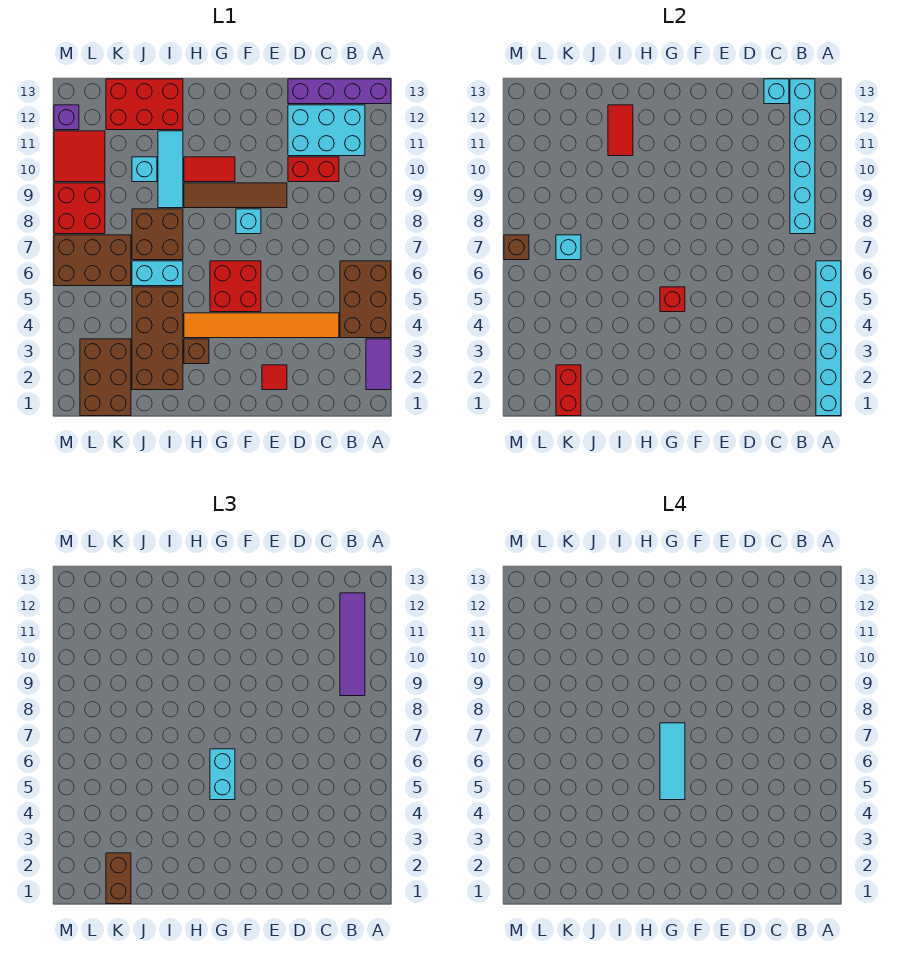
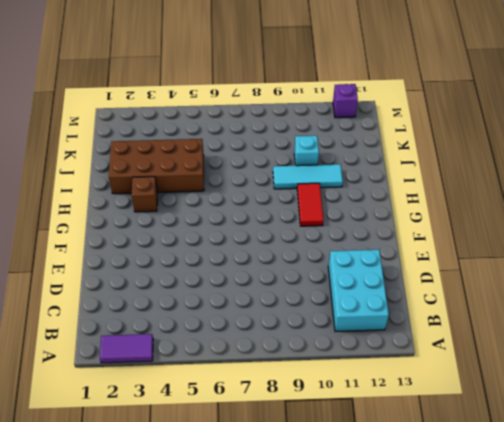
none -> brown 2x3 brick [340,261,391,338]
none -> purple 1x4 brick [288,79,391,104]
none -> orange 1x6 tile [184,313,339,338]
none -> red 1x2 brick [288,157,339,182]

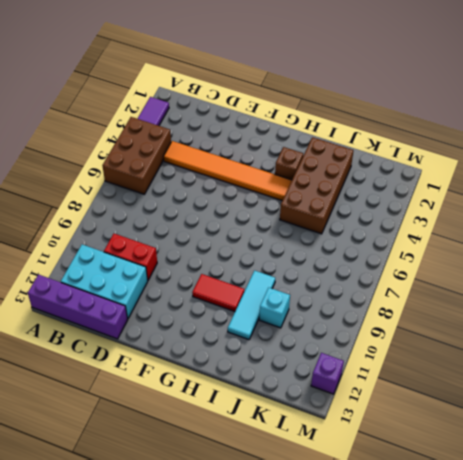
none -> red 1x1 tile [262,365,287,390]
none -> brown 1x4 tile [184,183,287,208]
none -> red 2x2 brick [210,261,261,312]
none -> cyan 1x1 brick [236,209,261,234]

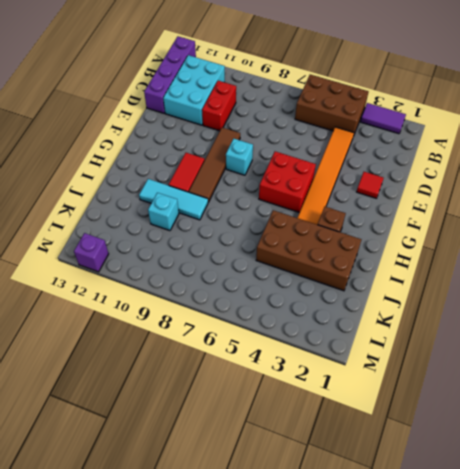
none -> cyan 1x2 brick [132,261,183,286]
none -> brown 2x2 brick [132,209,183,260]
none -> red 2x3 brick [106,79,183,130]
none -> brown 2x3 brick [80,339,131,416]

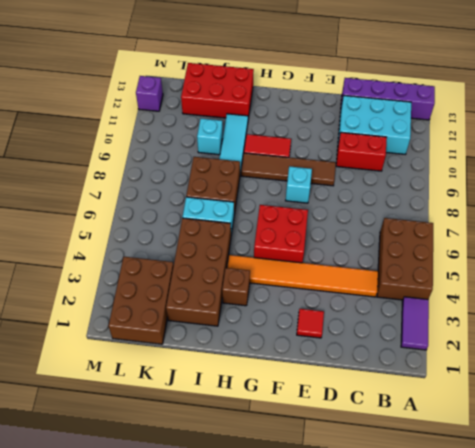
none -> brown 2x3 brick [54,235,131,286]
none -> red 2x2 brick [54,183,105,234]
none -> red 2x2 tile [54,131,105,182]
none -> cyan 1x6 brick [816,261,841,416]

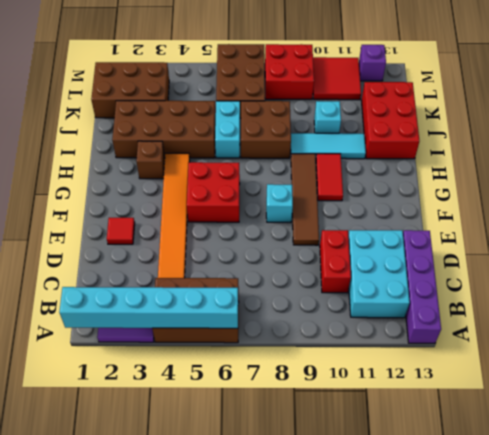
none -> cyan 1x6 brick [790,79,815,234]
none -> cyan 1x1 brick [764,79,789,104]
none -> red 1x1 brick [660,287,685,312]
none -> red 1x2 tile [608,105,633,156]

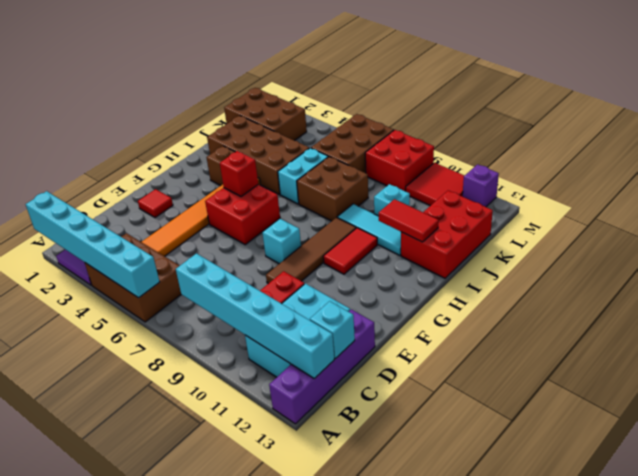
none -> red 1x2 brick [556,365,581,416]
none -> cyan 1x1 brick [556,235,581,260]
none -> brown 1x1 brick [504,235,529,260]
none -> purple 1x4 tile [340,593,365,696]

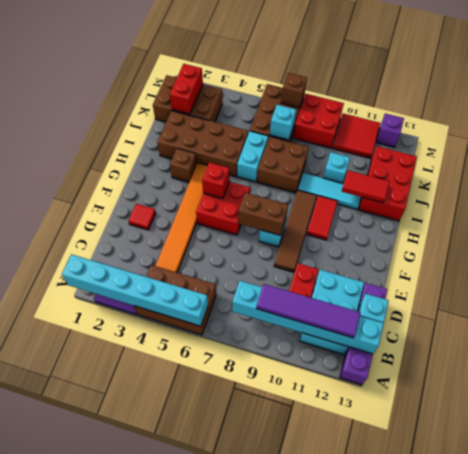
brown 1x2 brick [238,193,288,236] -> brown 1x2 brick moved to [106,853,131,904]
red 1x2 brick [170,64,203,114] -> red 1x2 brick turned to [556,365,581,416]
none -> cyan 1x2 brick [210,749,235,800]
none -> cyan 1x3 tile [660,723,685,800]

